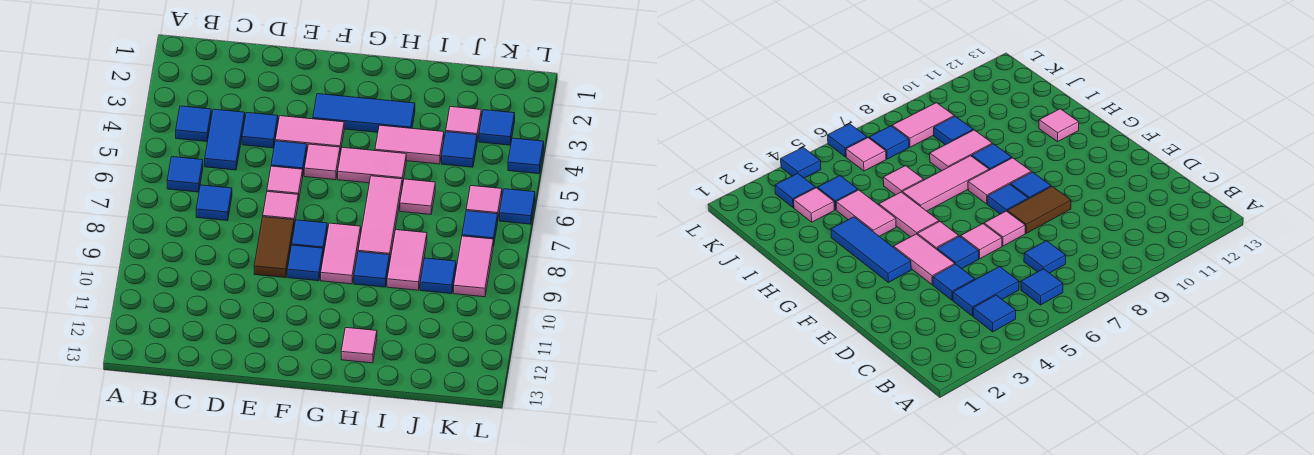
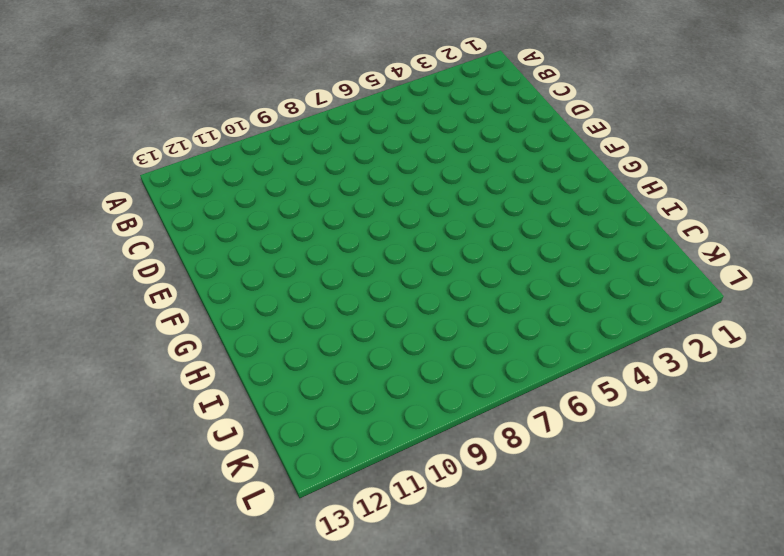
none -> blue 1x1 tile [176,106,211,141]
none -> blue 1x1 tile [167,157,203,192]
none -> blue 1x2 tile [205,109,245,170]
none -> blue 1x1 tile [196,185,232,221]

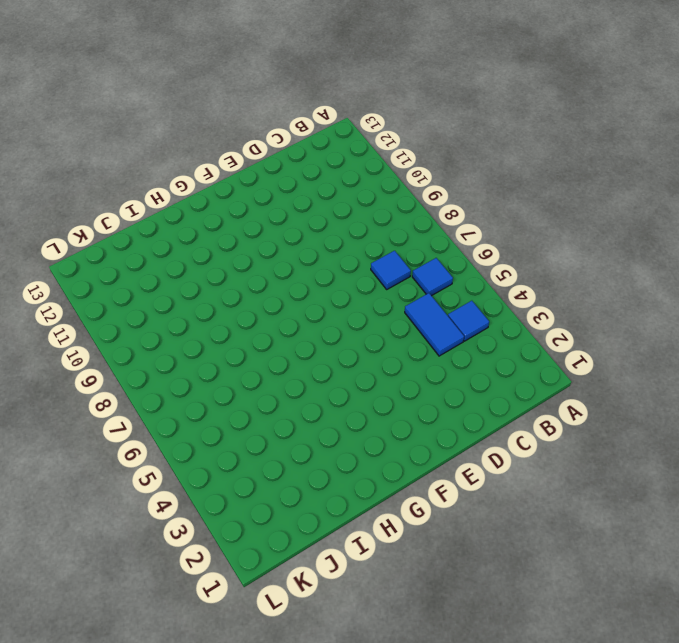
none -> blue 1x1 tile [242,113,278,148]
none -> pink 1x2 tile [275,116,344,153]
none -> blue 1x1 tile [271,141,307,172]
none -> pink 1x1 tile [267,166,303,201]

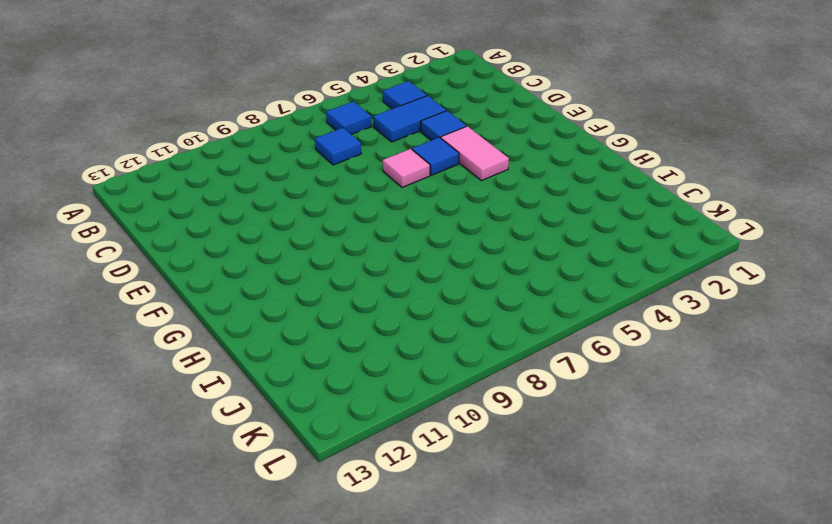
none -> pink 1x1 tile [263,192,298,226]
none -> brown 1x2 tile [254,217,294,278]
none -> blue 1x3 tile [313,94,415,132]
none -> pink 1x1 tile [304,144,340,180]

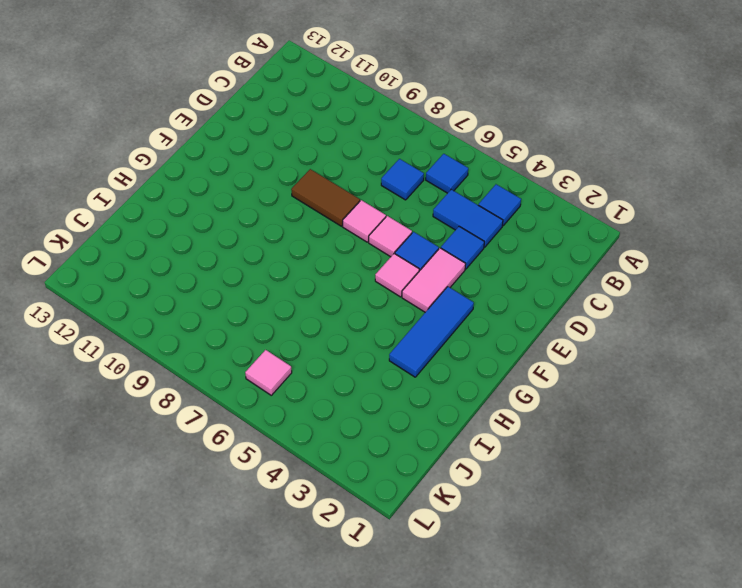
none -> blue 1x1 tile [292,220,327,254]
none -> blue 1x1 tile [287,245,323,281]
none -> pink 1x2 tile [338,147,406,186]
none -> pink 1x2 tile [321,223,361,284]

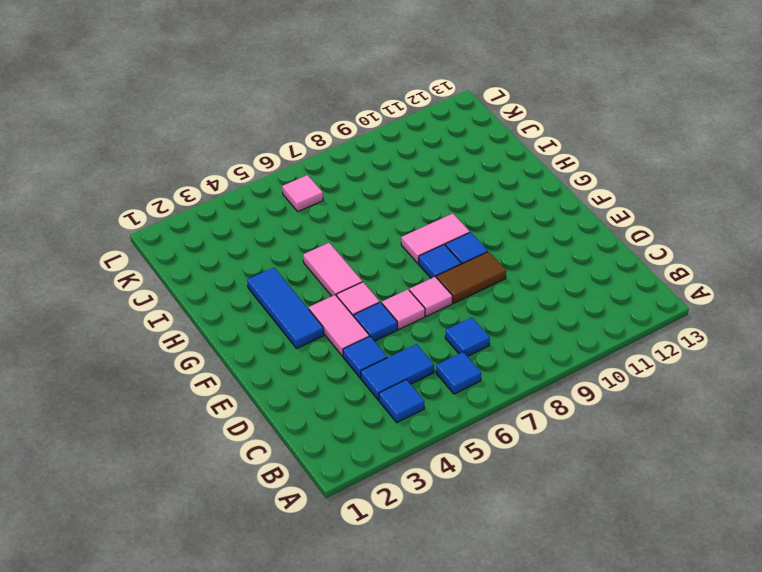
none -> pink 1x2 tile [375,125,444,164]
none -> pink 1x3 tile [358,176,402,258]
none -> blue 1x1 tile [354,252,390,287]
none -> pink 1x1 tile [341,328,377,363]

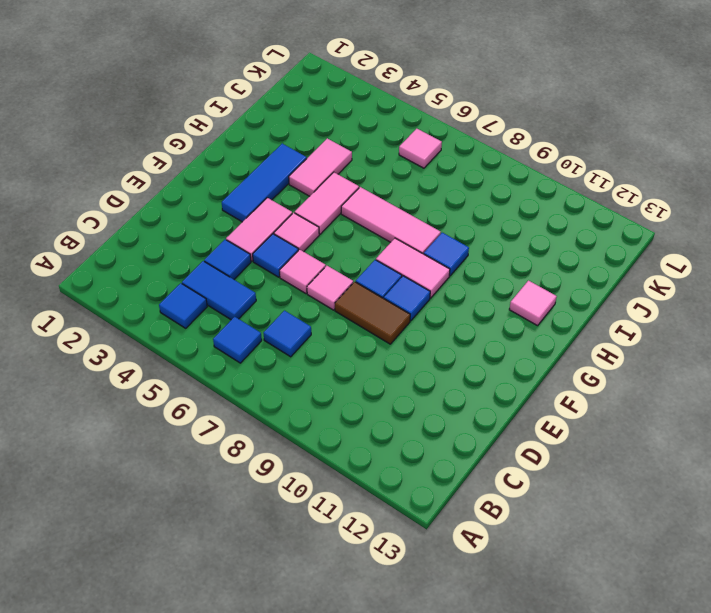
none -> pink 1x1 tile [400,179,435,215]
none -> pink 1x2 tile [387,230,427,290]
none -> pink 1x1 tile [446,107,481,141]
none -> blue 1x1 tile [442,132,477,167]

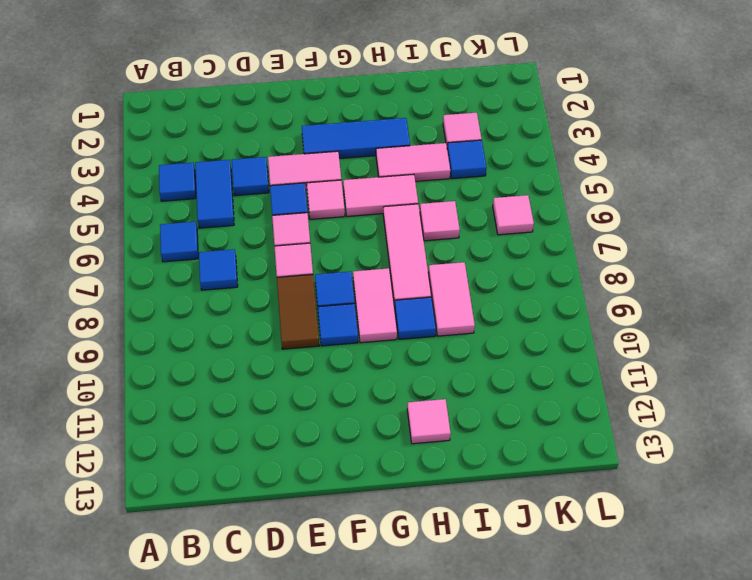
none -> blue 1x1 tile [420,258,456,294]
none -> blue 1x1 tile [479,110,515,145]
none -> blue 1x1 tile [462,211,498,246]
none -> pink 1x2 tile [454,236,493,297]

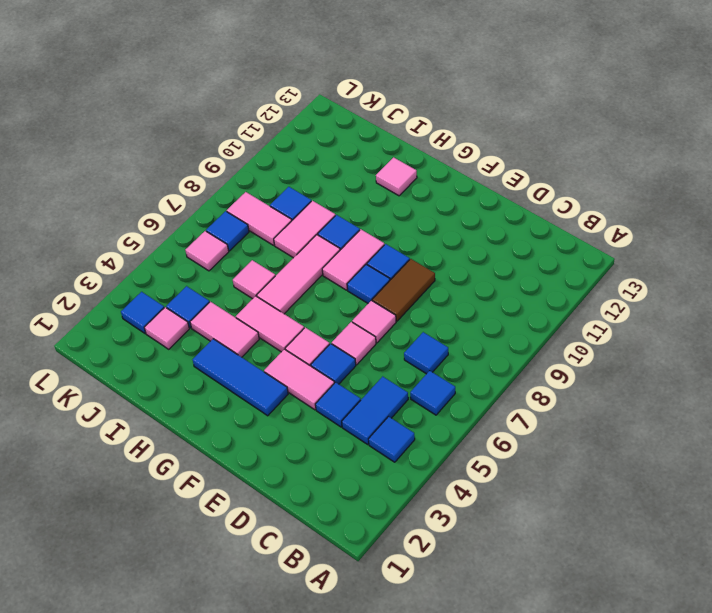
pink 1x2 tile [227,192,292,245] -> pink 1x2 tile turned to [454,236,493,297]
none -> blue 1x1 tile [508,138,544,174]
none -> blue 1x1 tile [500,189,535,224]

